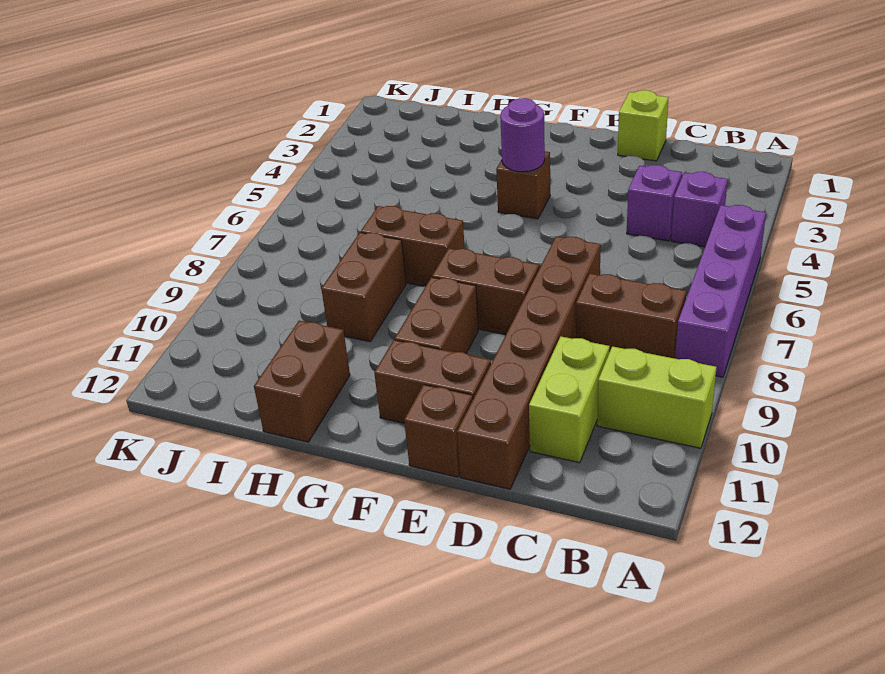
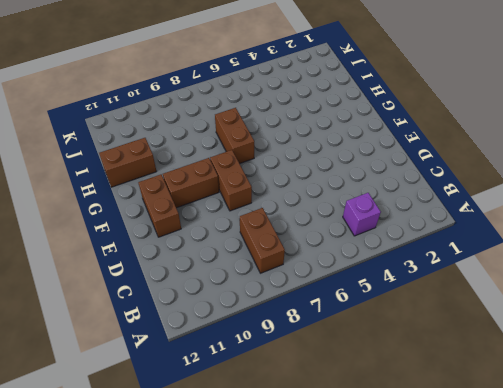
none -> purple 1x4 brick [675,205,766,377]
none -> lime 1x2 brick [597,346,717,448]
none -> purple 1x1 brick [627,165,682,241]

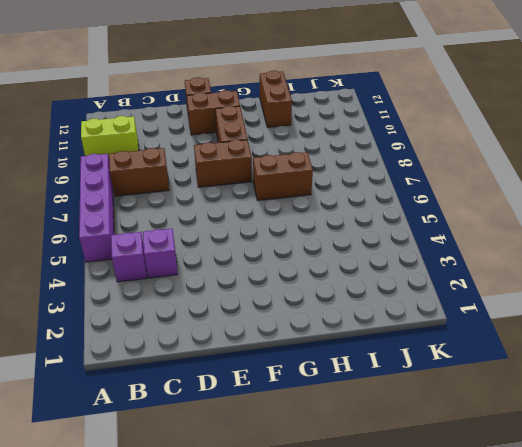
none -> lime 1x2 brick [529,337,610,463]
none -> lime 1x1 brick [618,90,669,161]
none -> brown 1x6 brick [457,236,601,489]

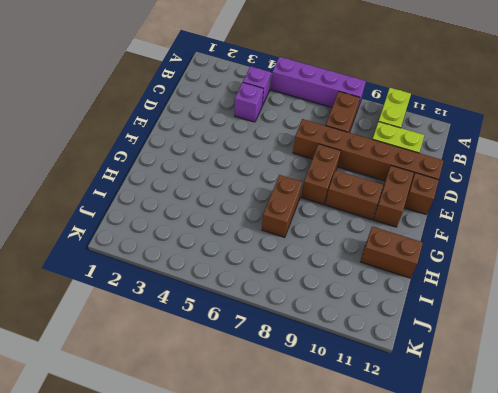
none -> lime 1x1 brick [618,90,669,161]
none -> brown 1x1 brick [496,151,550,219]
none -> brown 1x2 brick [321,233,406,342]

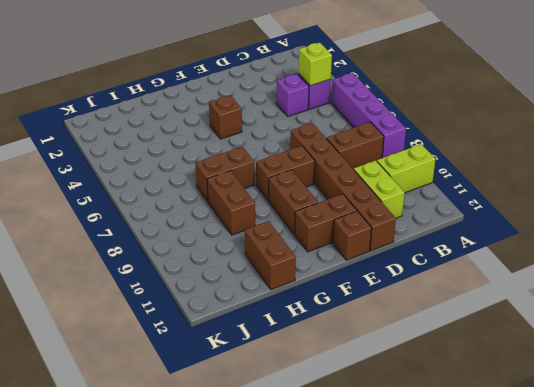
lime 1x1 brick [299,43,332,86] -> lime 1x1 brick moved to [618,90,669,161]
none -> purple 1x1 round brick [500,98,545,172]

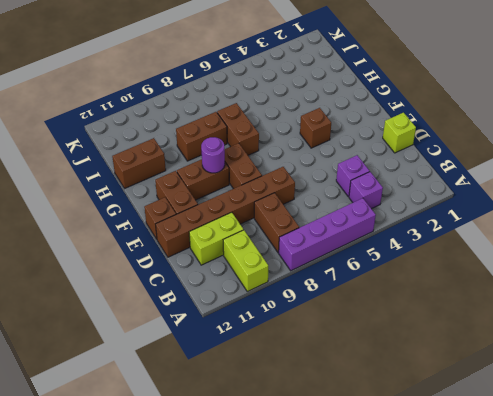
purple 1x1 round brick [201,137,225,173] -> purple 1x1 round brick moved to [500,98,545,172]

